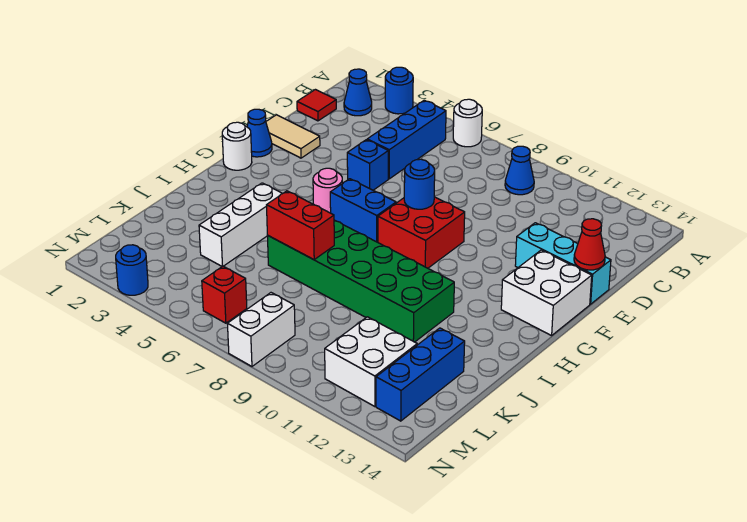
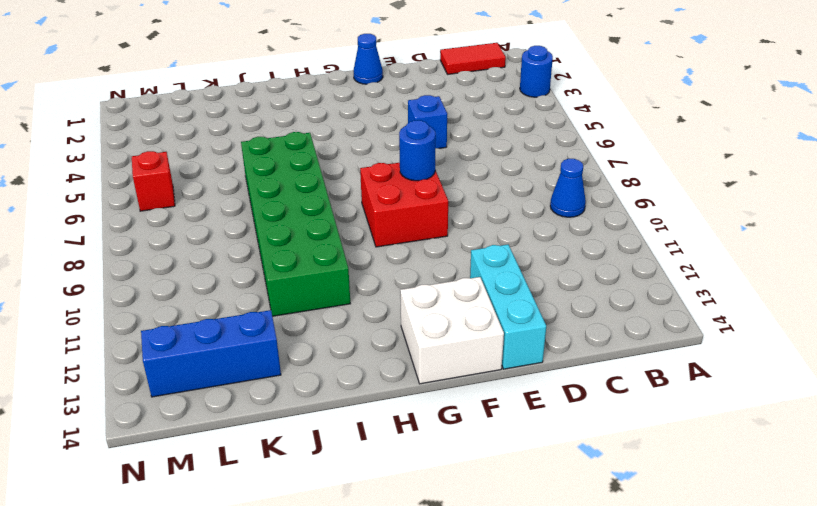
red 1x2 tile [440,43,506,74] -> red 1x1 tile [297,90,336,121]
none -> white 1x1 round brick [453,99,482,147]
none -> blue 1x1 cone [344,69,372,116]
none -> blue 1x3 brick [367,100,446,179]

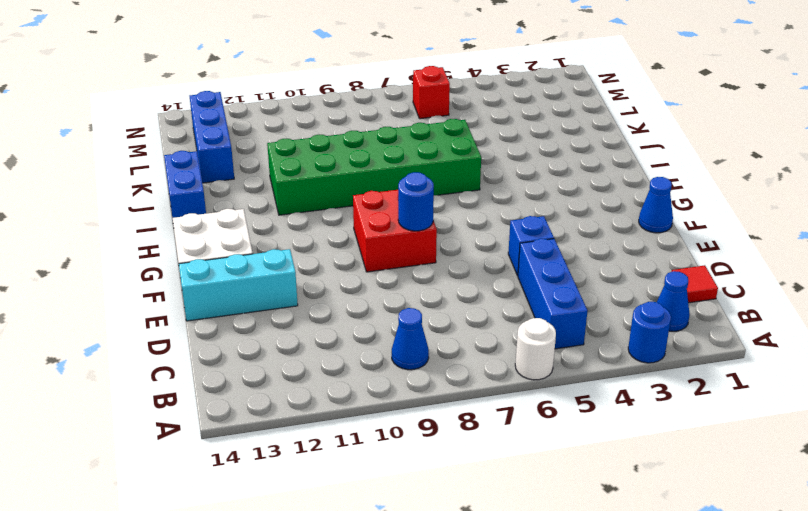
blue 1x2 brick [164,151,206,226] -> blue 1x2 brick turned to [330,179,396,242]
none -> tan 1x2 tile [266,115,320,158]
none -> white 1x1 round brick [222,122,252,170]
none -> pink 1x1 round brick [313,168,342,213]

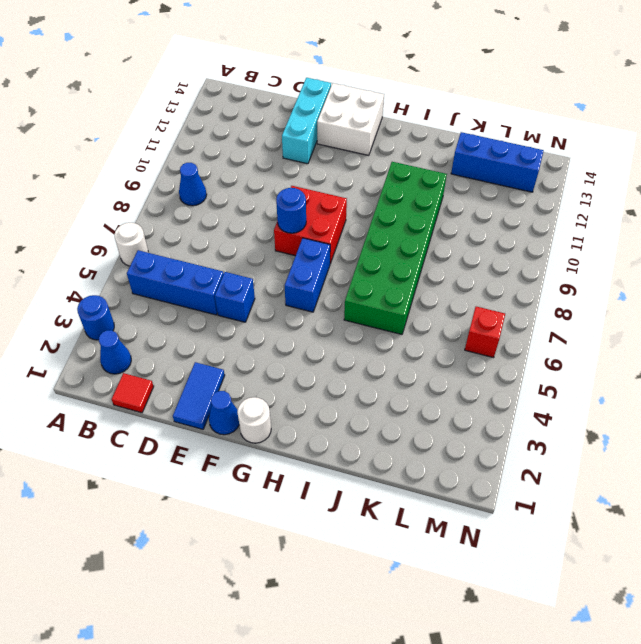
blue 1x2 tile [173,362,225,429] -> tan 1x2 tile [266,115,320,158]
none -> pink 1x1 round brick [313,168,342,213]
none -> white 1x3 brick [199,183,282,266]
none -> white 2x2 brick [325,317,417,407]

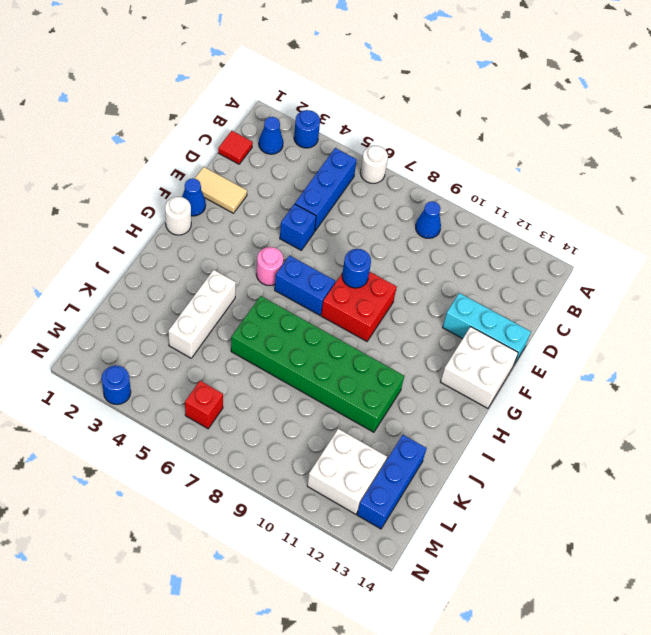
none -> white 1x2 brick [227,293,295,366]
none -> red 1x1 cone [574,219,605,270]
none -> red 1x2 brick [267,191,334,260]

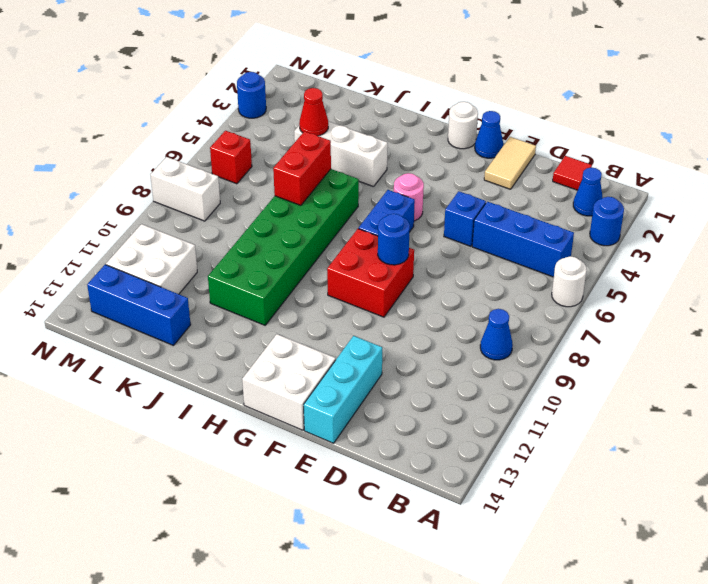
red 1x1 cone [299,88,328,136] -> red 1x1 cone moved to [574,219,605,270]

